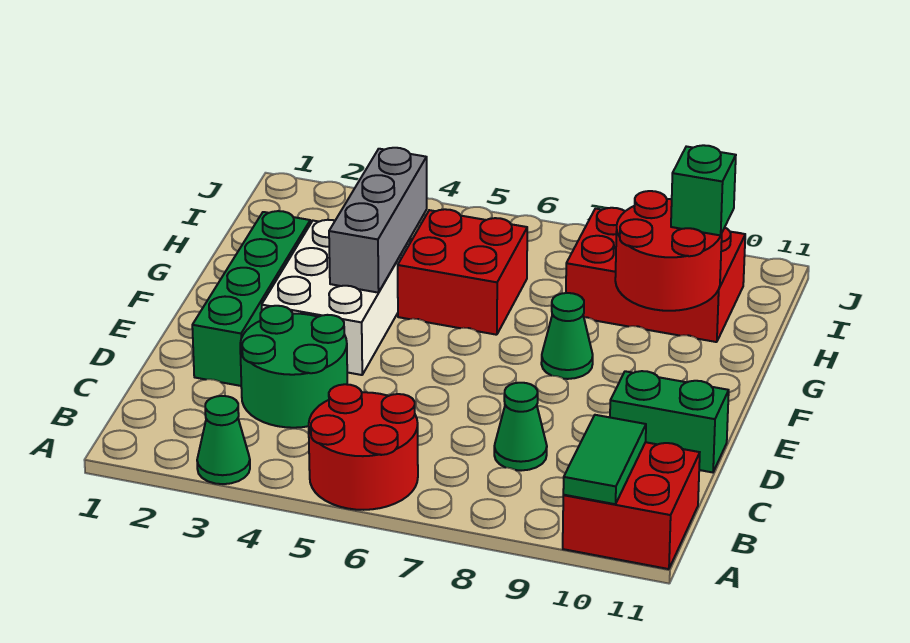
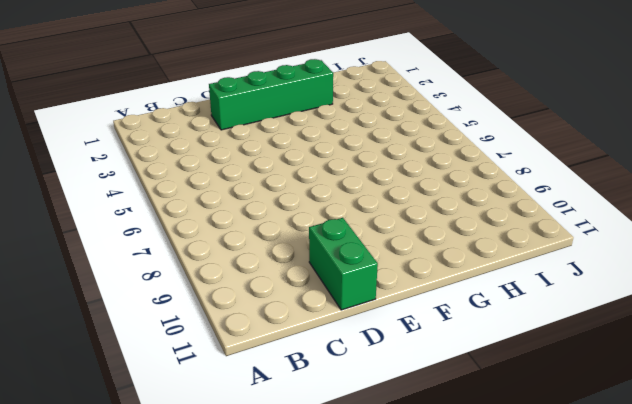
none -> green 1x1 cone [197,396,250,484]
none -> red 2x2 round brick [309,384,418,510]
none -> red 2x2 brick [563,442,700,569]

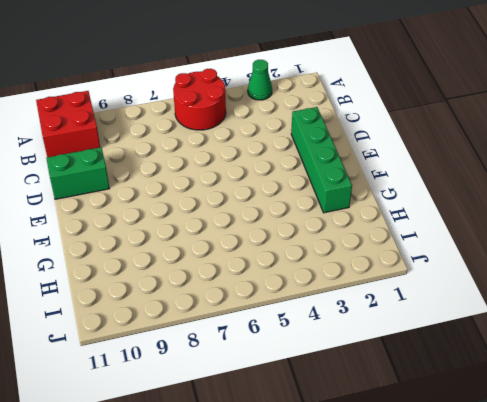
none -> green 2x2 round brick [240,306,347,428]
none -> green 1x1 cone [494,383,547,471]
none -> white 2x3 brick [262,220,411,375]

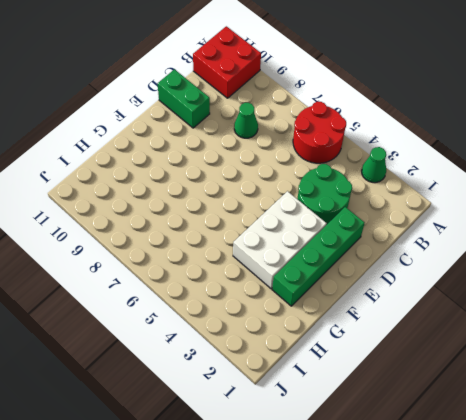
none -> green 1x1 cone [541,293,593,379]
none -> red 2x2 brick [398,209,527,335]
none -> red 2x3 brick [566,208,745,342]

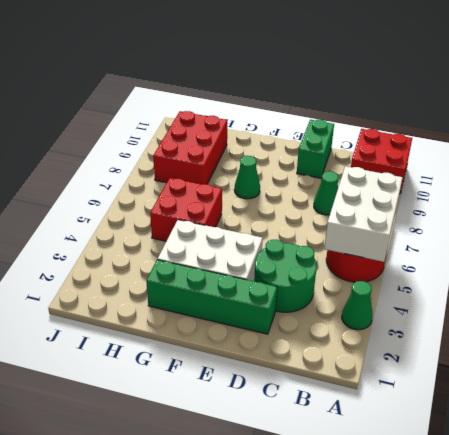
white 2x3 brick [324,166,403,262] -> none
none -> green 1x2 tile [563,415,646,504]
none -> grey 1x3 brick [329,148,427,293]
none -> red 2x2 round brick [615,191,722,311]

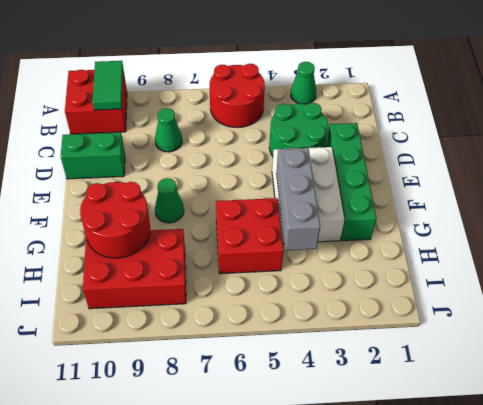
none -> green 1x1 brick [671,145,736,235]

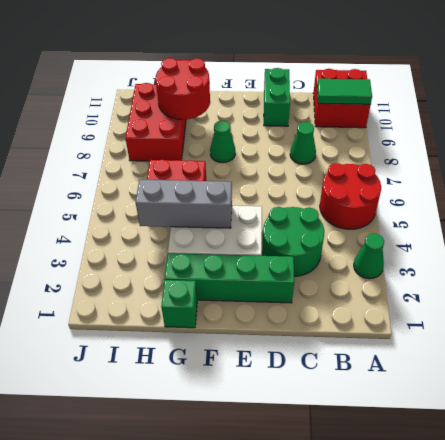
green 1x1 brick [161,280,197,328] -> green 1x1 brick moved to [671,145,736,235]

